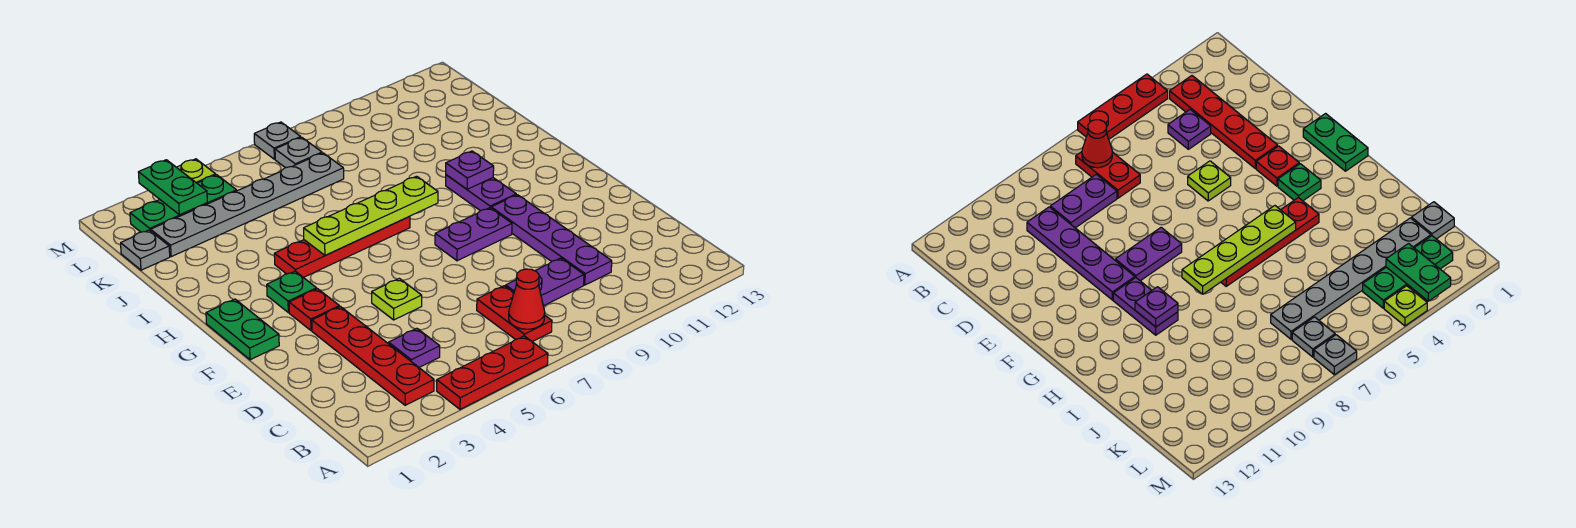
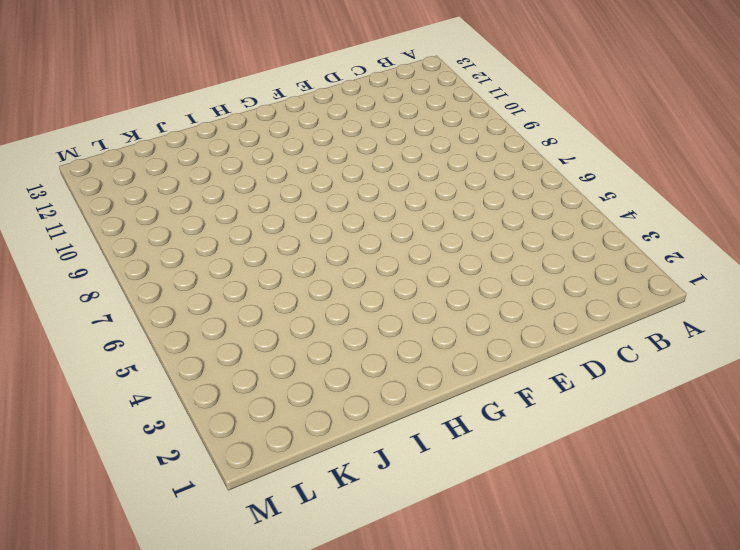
none -> red 1x3 plate [437,336,548,409]
none -> red 1x4 plate [312,307,434,405]
none -> red 1x2 plate [477,286,552,342]

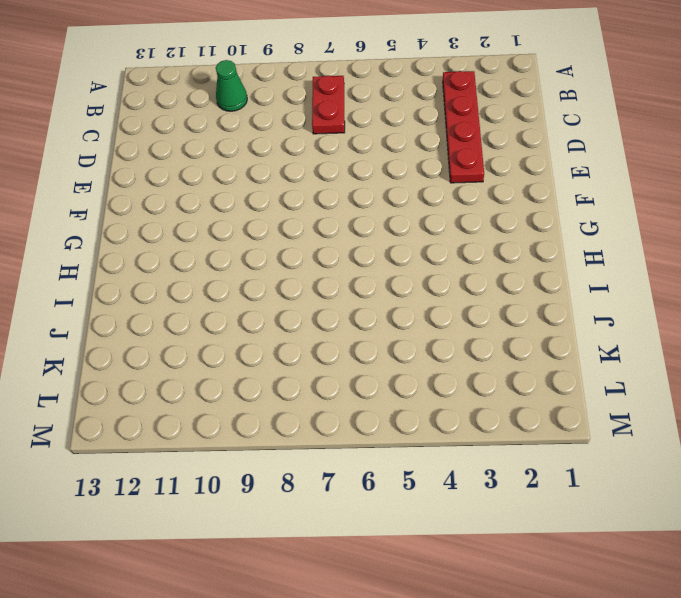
green 1x1 cone [216,60,247,111] -> none
none -> red 1x3 plate [437,336,548,409]
none -> purple 1x1 plate [389,328,440,367]
none -> purple 1x2 plate [506,258,584,306]

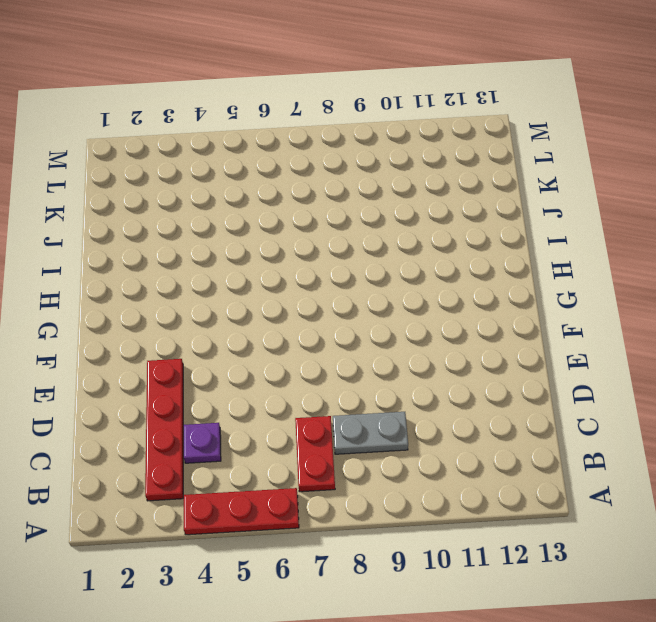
grey 1x2 plate [333,412,408,454] -> purple 1x2 plate [506,258,584,306]
none -> purple 1x4 plate [491,195,612,285]
none -> lime 1x1 plate [372,278,422,320]
none -> green 1x2 plate [206,299,279,360]

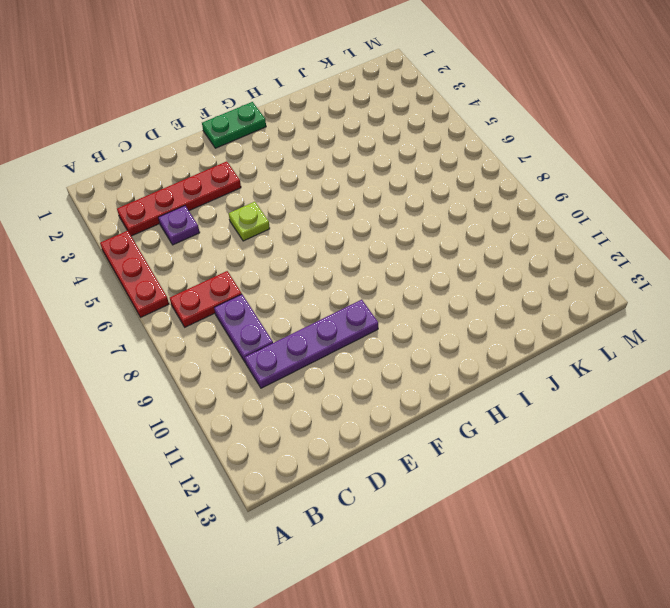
none -> red 1x1 plate [289,289,339,331]
none -> purple 1x2 plate [435,208,512,261]
none -> green 1x1 plate [267,271,317,313]

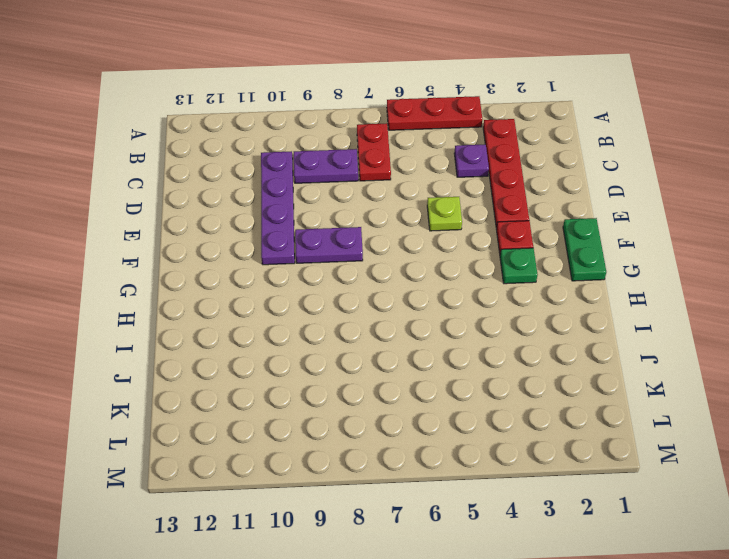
none -> purple 1x2 plate [446,175,516,211]
none -> red 1x4 plate [274,216,410,278]
none -> grey 1x1 plate [121,230,170,270]

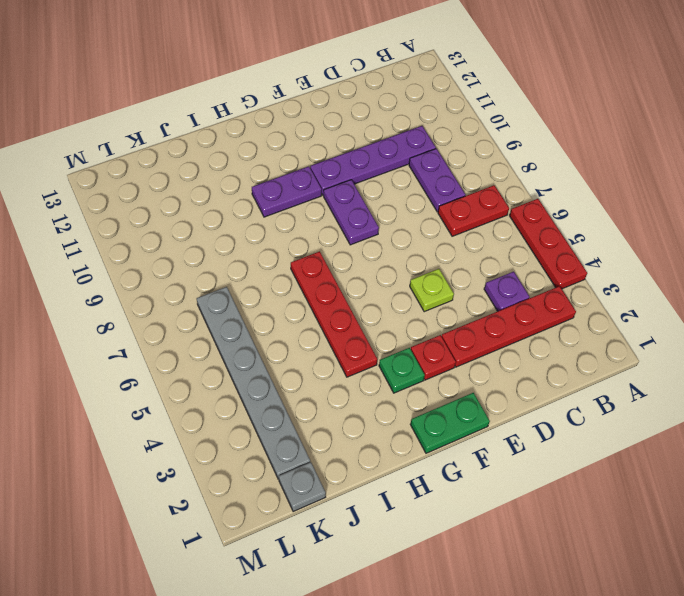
none -> green 1x3 plate [130,175,237,232]
none -> grey 1x1 plate [275,137,322,168]
none -> lime 1x1 plate [177,159,216,183]

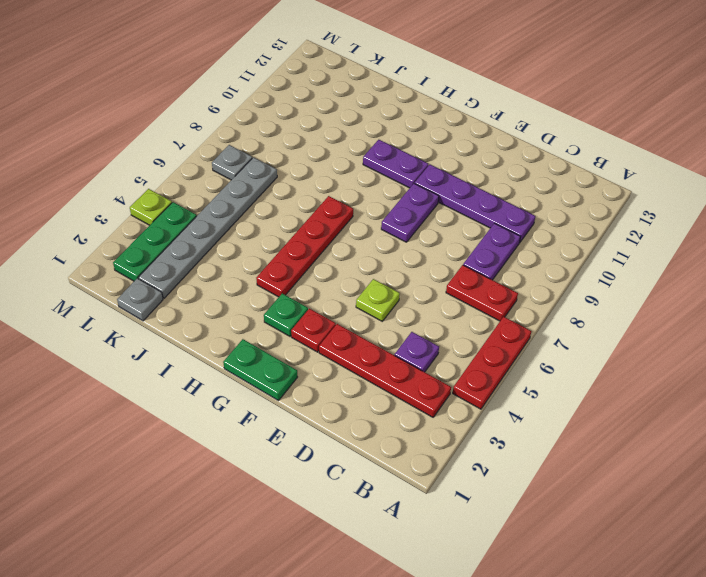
none -> grey 1x1 plate [254,122,301,159]
none -> red 1x1 cone [509,269,545,329]
none -> lime 1x4 plate [304,176,438,255]

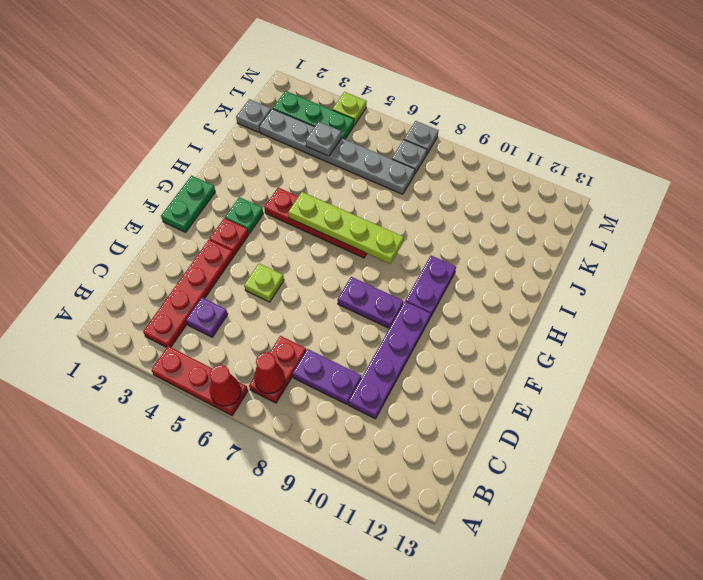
red 1x1 cone [210,365,241,406] -> none
grey 1x1 plate [306,122,341,156] -> none
none -> purple 1x1 plate [446,151,494,189]
none -> green 1x2 plate [138,160,207,215]

